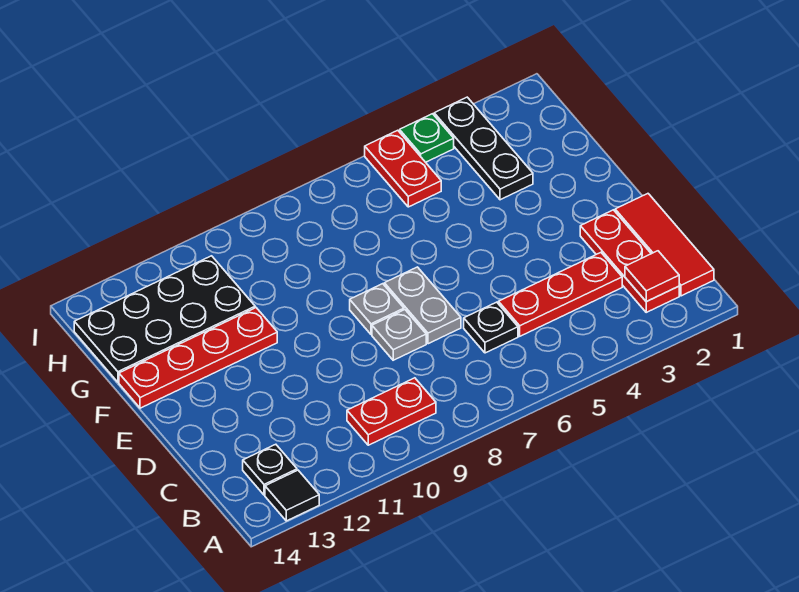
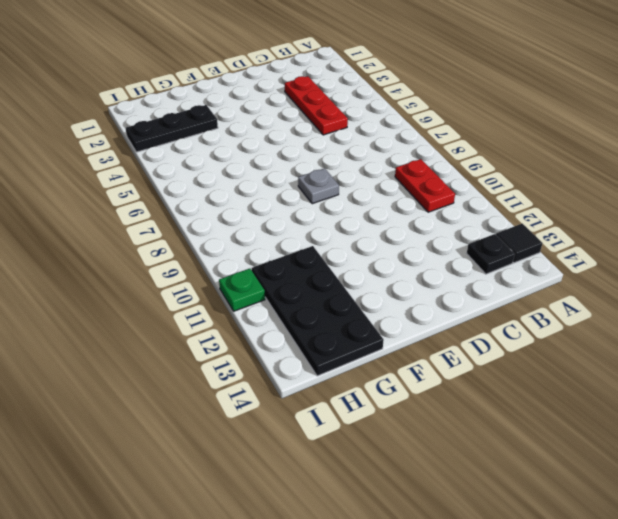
green 1x1 plate [219,269,265,311] -> green 1x1 plate moved to [400,114,454,162]
none -> red 1x3 tile [615,194,714,296]
none -> red 1x3 plate [580,210,679,312]
none -> black 1x1 plate [464,302,518,353]

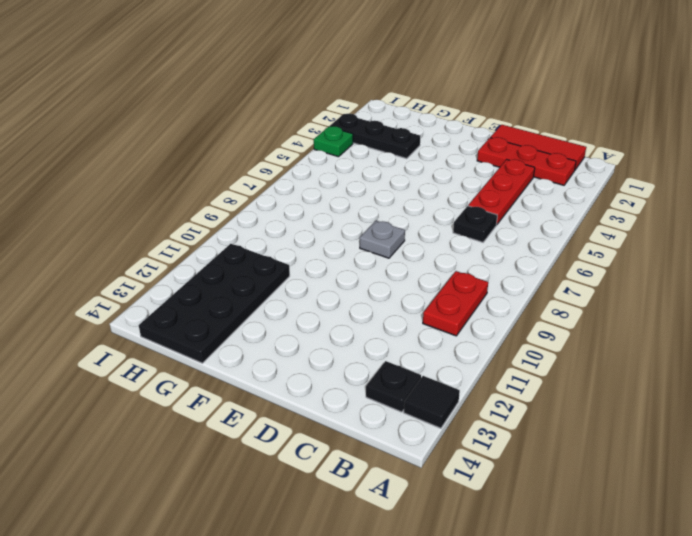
none -> grey 1x2 plate [384,267,461,344]
none -> grey 1x1 plate [372,310,426,360]
none -> red 1x4 plate [119,308,277,408]

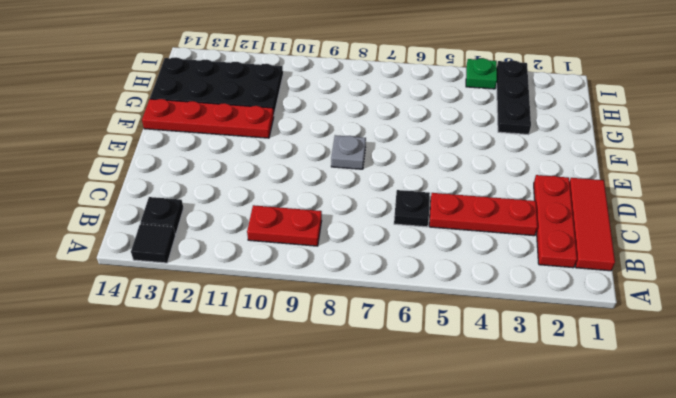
none -> grey 1x2 plate [384,267,461,344]
none -> grey 1x1 plate [372,310,426,360]
none -> red 1x2 plate [365,130,441,207]

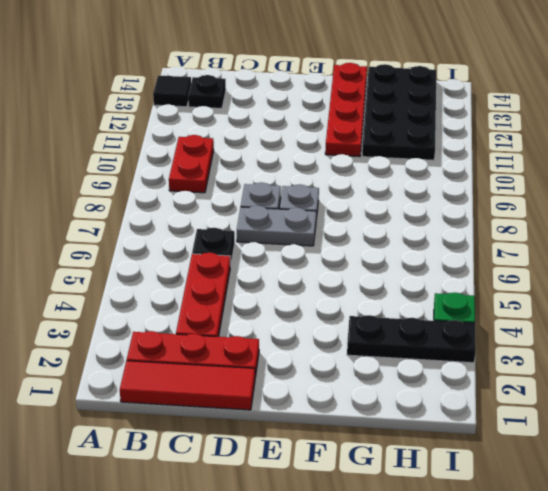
none -> red 1x2 plate [365,130,441,207]
none -> red 1x1 tile [625,251,679,302]

